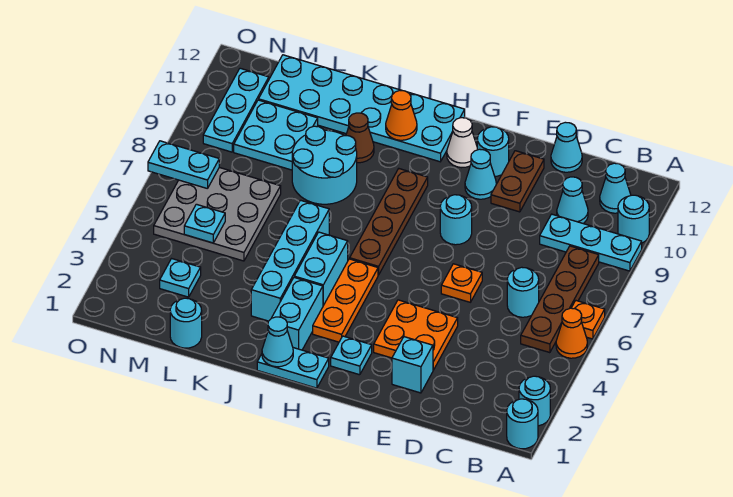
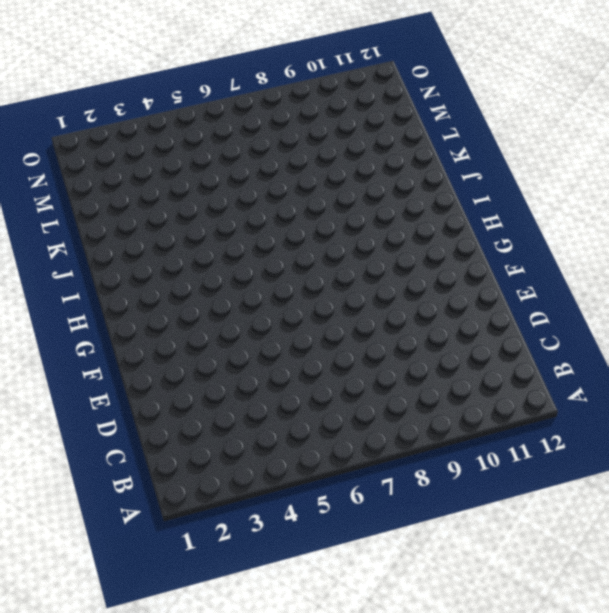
none -> cyan 1x1 round brick [507,399,538,449]
none -> cyan 1x1 round brick [519,376,550,426]
none -> orange 1x1 cone [556,308,587,358]
none -> orange 1x1 plate [572,301,605,339]

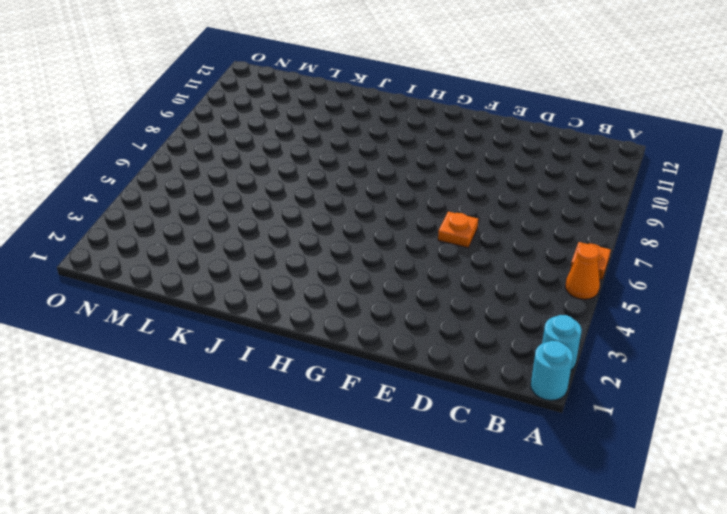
none -> cyan 1x3 plate [540,214,642,271]
none -> cyan 1x1 round brick [618,195,649,243]
none -> brown 1x4 plate [521,246,599,353]
none -> cyan 1x1 cone [600,163,631,213]

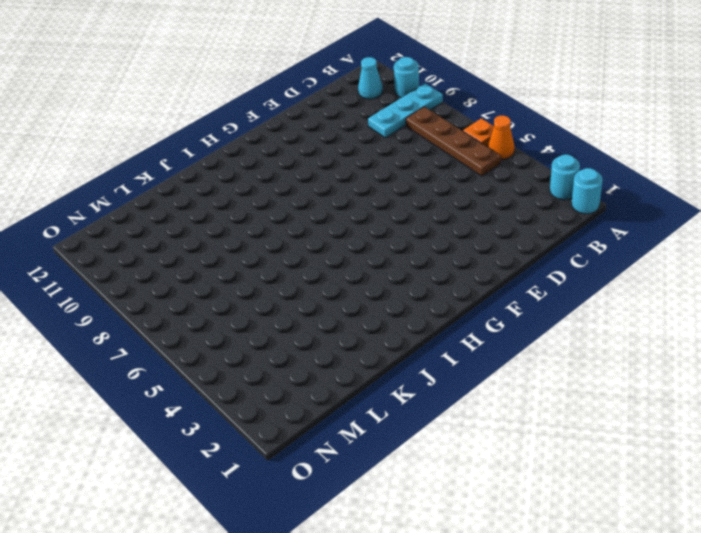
none -> cyan 1x1 round brick [507,267,539,317]
none -> cyan 1x1 cone [557,177,588,223]
none -> cyan 1x1 cone [551,122,582,172]
none -> cyan 1x1 brick [392,337,433,393]

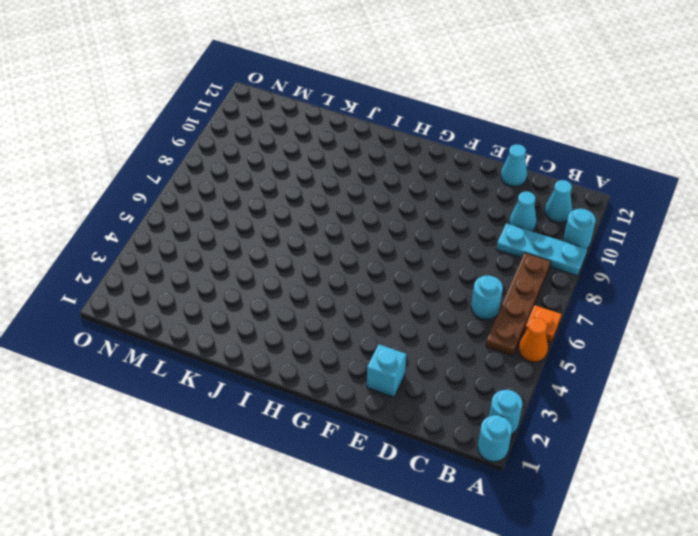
none -> orange 2x2 plate [374,300,458,370]
none -> orange 1x1 plate [441,264,482,302]
none -> brown 1x2 plate [491,151,544,212]
none -> cyan 1x1 round brick [440,195,472,245]

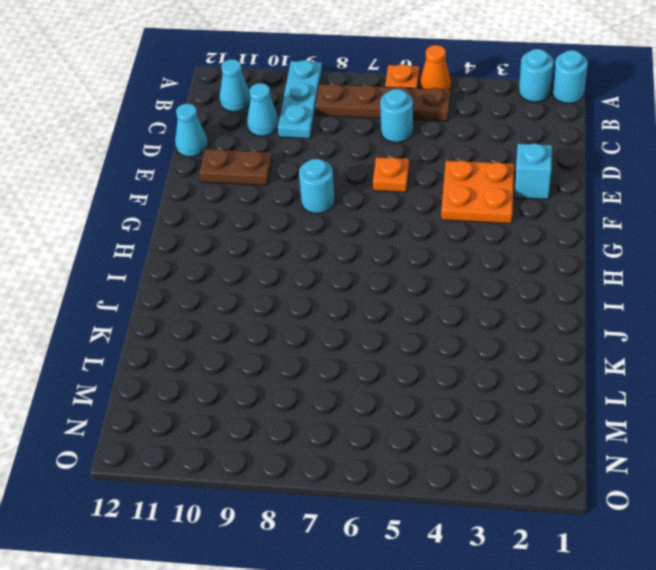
none -> cyan 1x1 round brick [618,195,649,243]
none -> cyan 1x1 cone [465,149,496,199]
none -> cyan 1x1 round brick [477,127,509,176]
none -> cyan 1x1 plate [331,336,372,375]

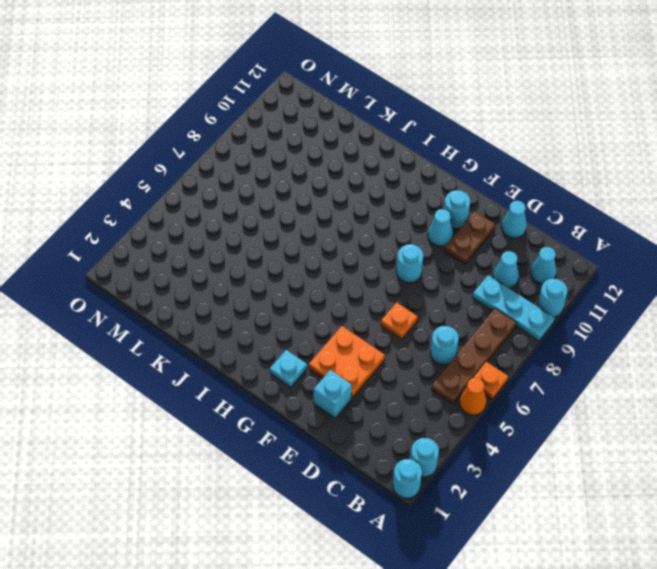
none -> white 1x1 cone [447,118,477,168]
none -> cyan 1x2 plate [257,348,329,388]
none -> orange 1x3 plate [313,259,378,342]
none -> brown 1x4 plate [350,169,428,275]

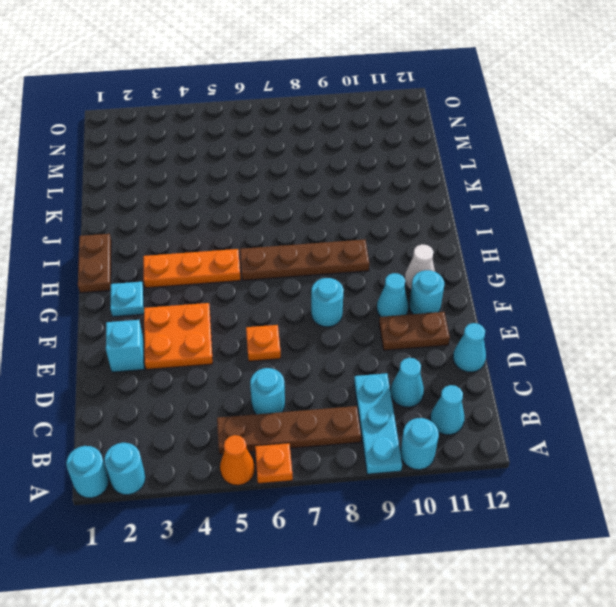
brown 1x2 plate [78,234,112,293] -> cyan 1x2 plate [257,348,329,388]
none -> cyan 2x6 plate [259,55,465,162]
none -> cyan 1x2 brick [272,278,323,350]
none -> cyan 1x2 brick [294,232,348,305]
none -> cyan 1x4 brick [251,200,329,321]

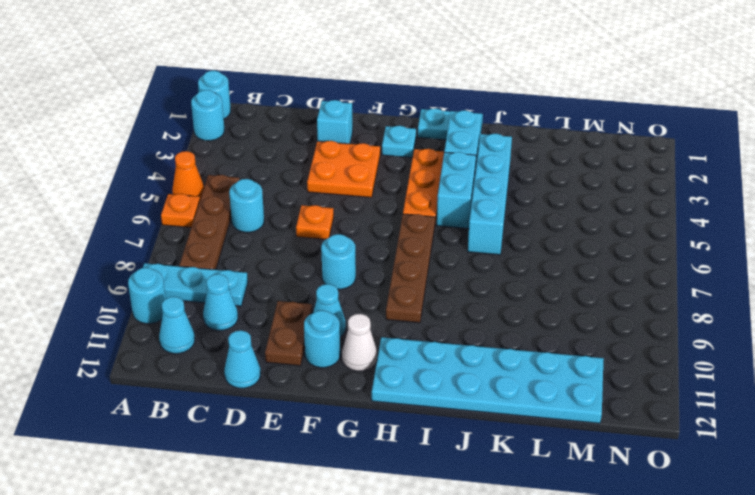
none -> cyan 2x2 round brick [292,126,357,204]
none -> brown 1x1 cone [346,113,374,163]
none -> cyan 1x1 round brick [170,298,202,348]
none -> grey 3x3 plate [154,167,281,261]

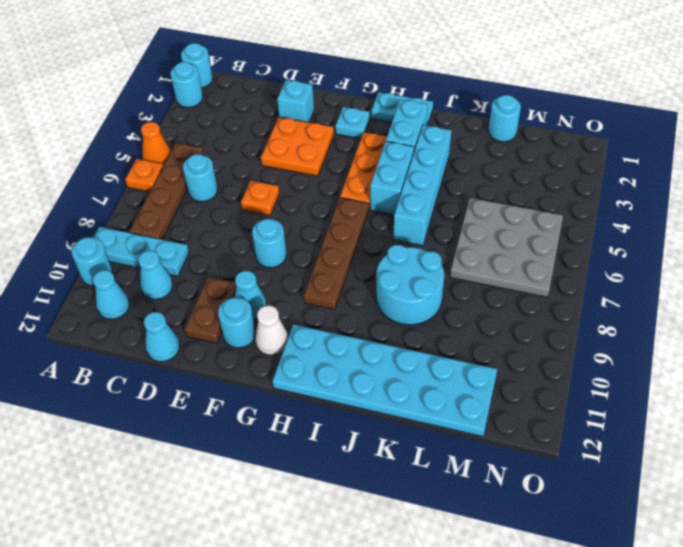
none -> brown 1x1 cone [346,113,374,163]
none -> cyan 2x2 plate [234,100,318,170]
none -> cyan 1x1 plate [160,259,201,297]
none -> cyan 1x3 plate [203,68,269,152]

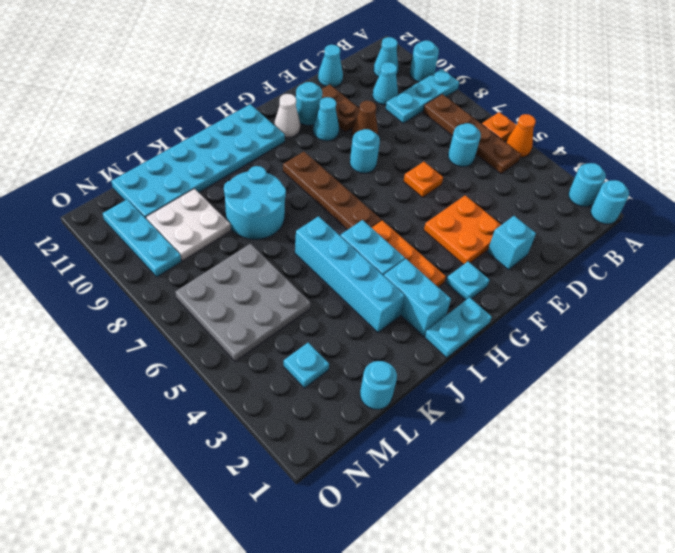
brown 1x1 cone [352,101,378,137] -> brown 1x1 cone moved to [346,113,374,163]
white 2x2 plate [146,189,231,261] -> cyan 2x2 plate [234,100,318,170]
none -> cyan 1x1 cone [262,317,293,367]
none -> orange 1x1 cone [386,91,417,140]
none -> cyan 1x1 plate [184,204,225,243]
none -> cyan 1x2 plate [148,141,219,189]

